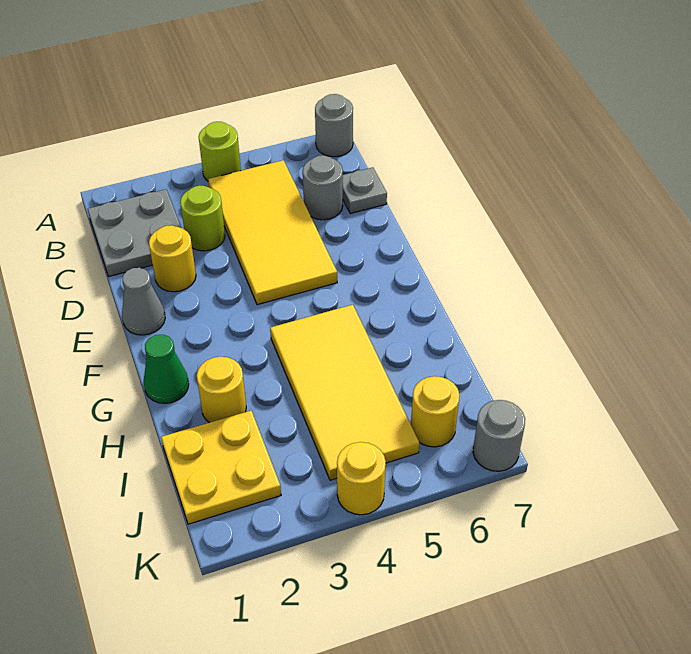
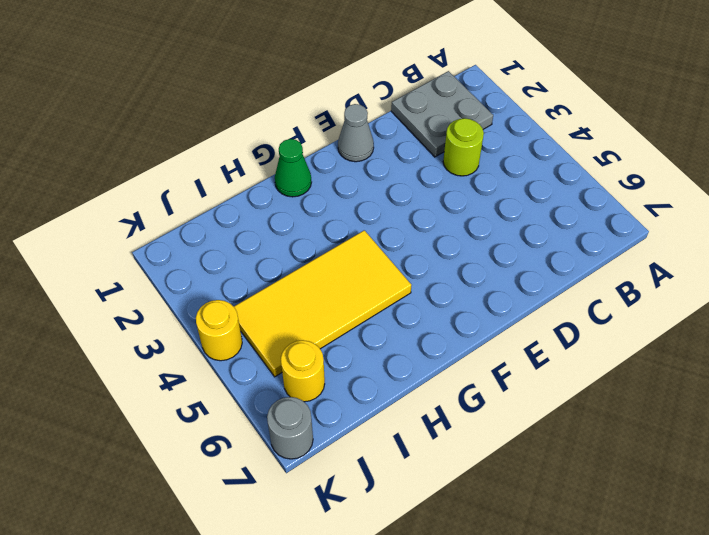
none -> lime 1x1 round brick [199,122,241,181]
none -> grey 1x1 round brick [315,94,353,157]
none -> yellow 2x4 tile [208,160,337,305]

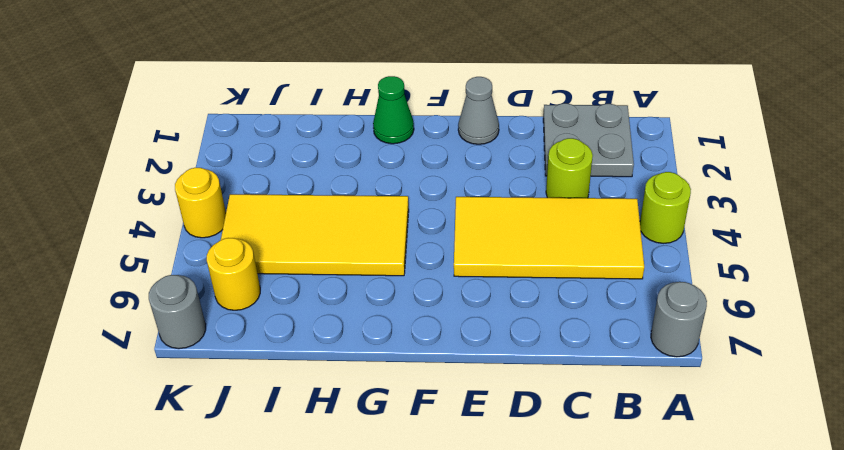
none -> grey 1x1 round brick [303,155,343,220]
none -> grey 1x1 plate [343,167,387,214]
none -> yellow 1x1 round brick [149,225,196,292]

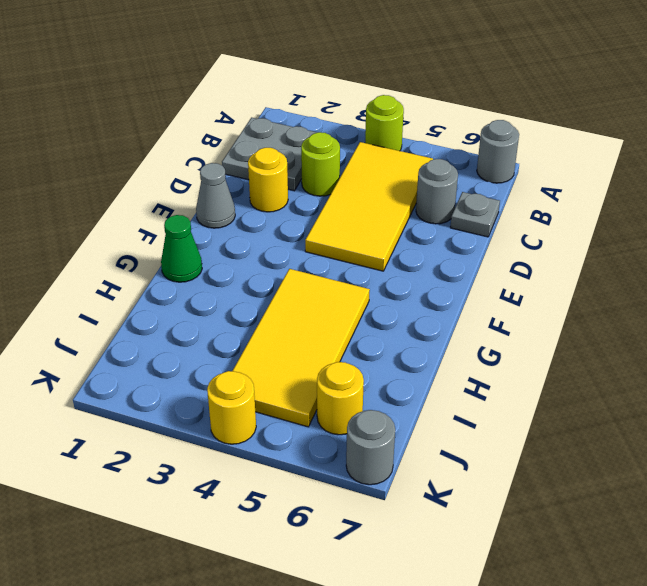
none -> yellow 1x1 round brick [197,357,246,423]
none -> yellow 2x2 plate [161,411,281,524]

